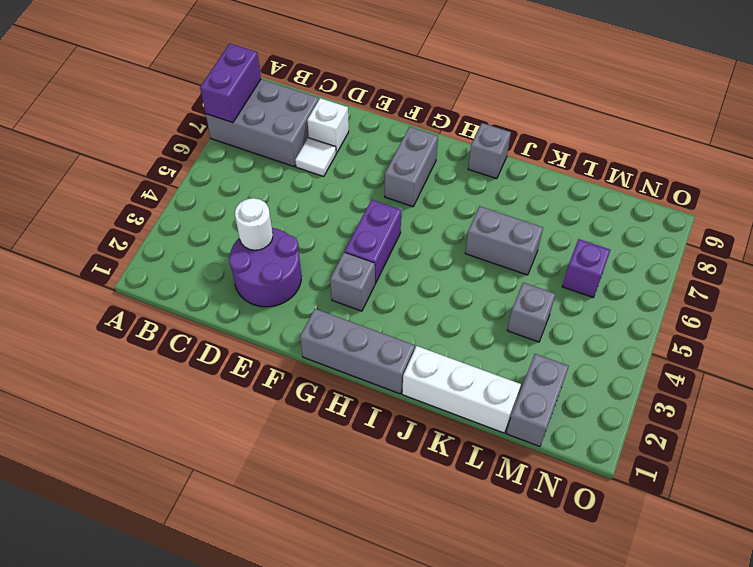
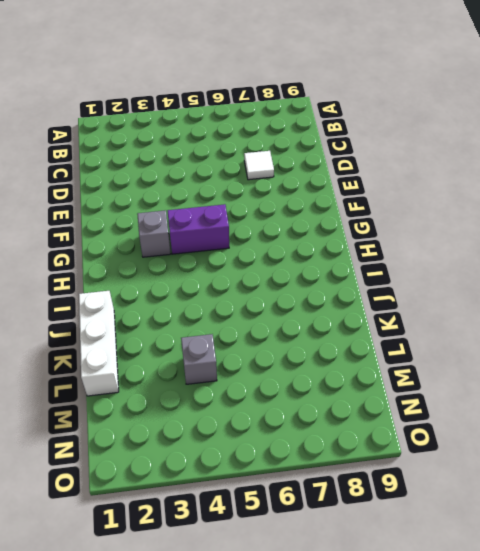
none -> grey 2x3 brick [206,79,319,167]
none -> purple 2x2 round brick [229,228,301,307]
none -> white 1x1 brick [307,98,349,153]

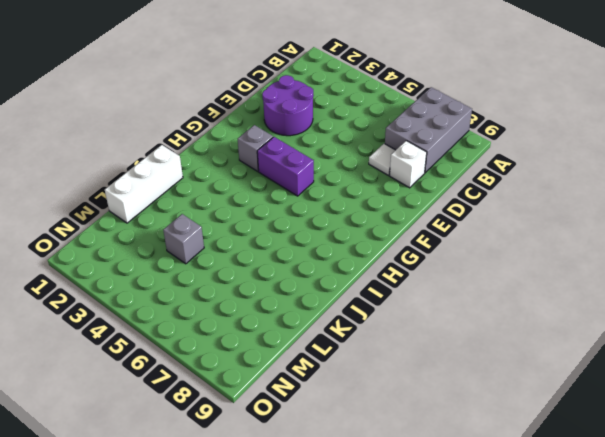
none -> grey 1x3 brick [300,309,415,394]
none -> grey 1x2 brick [385,127,438,207]
none -> grey 1x1 brick [468,123,511,179]

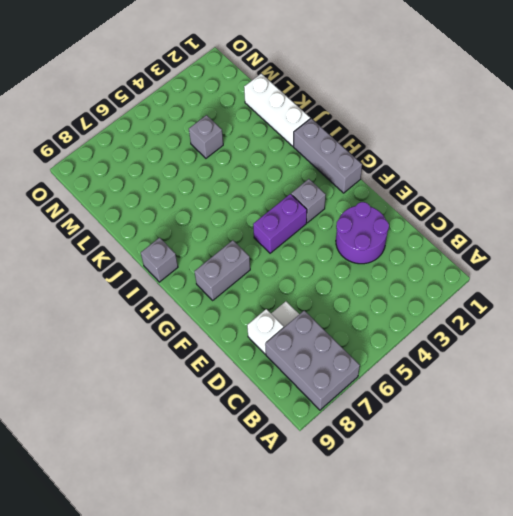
none -> grey 1x2 brick [465,206,543,275]
none -> grey 1x2 brick [506,354,569,446]
none -> purple 1x1 brick [562,239,610,298]

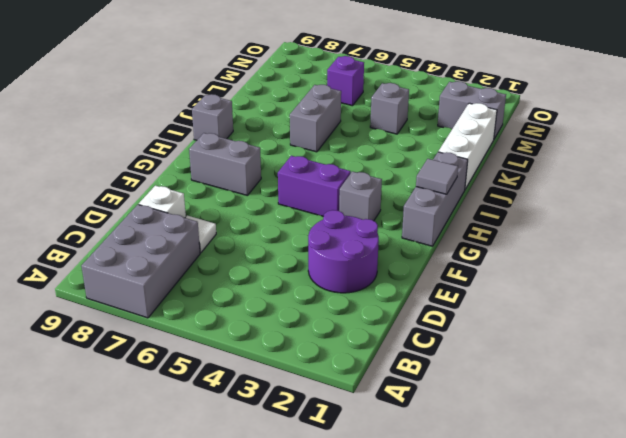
grey 1x1 tile [416,159,458,194] -> none
none -> purple 1x2 brick [200,44,261,123]
none -> white 1x1 round brick [235,198,273,250]

